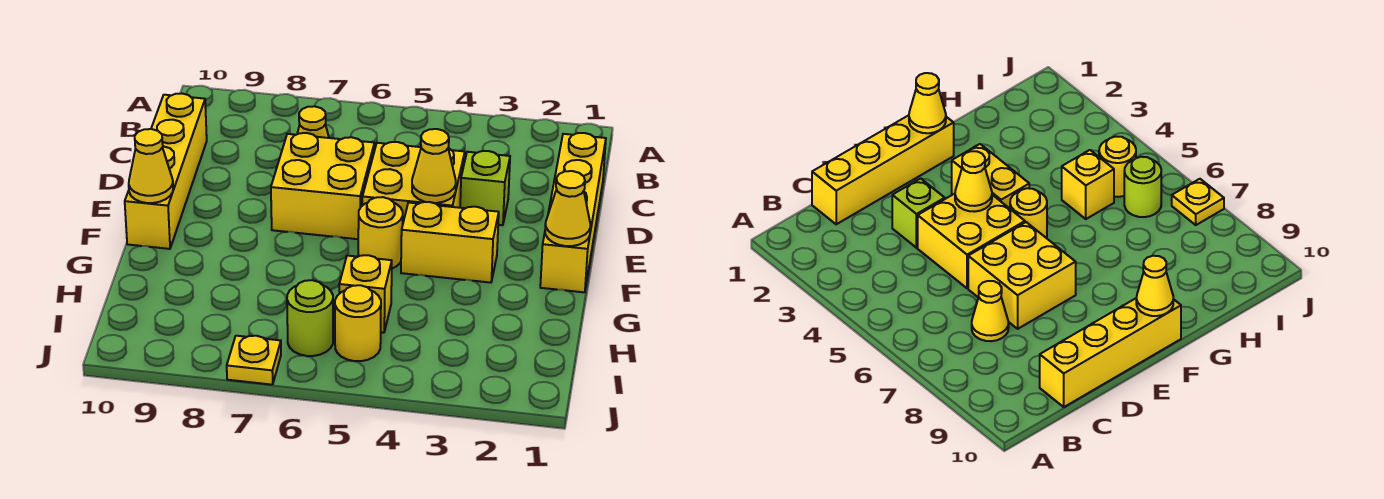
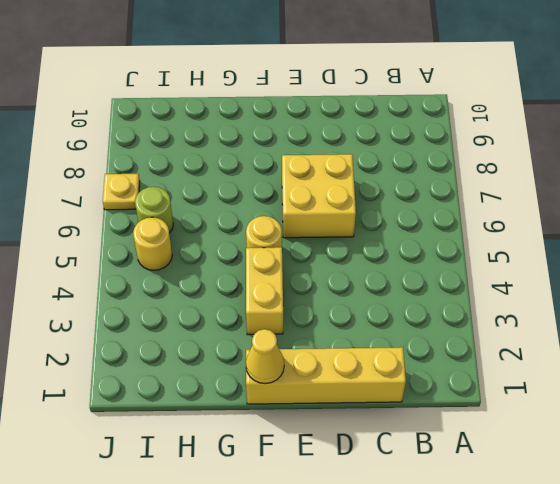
none -> yellow 1x1 cone [297,106,329,138]
none -> yellow 1x4 brick [125,93,207,249]
none -> lime 1x1 brick [460,151,510,225]

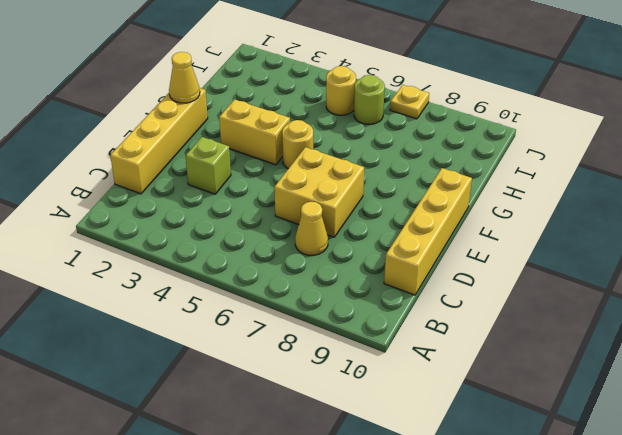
none -> yellow 2x2 brick [362,142,465,222]
none -> yellow 1x1 brick [339,255,392,333]
none -> yellow 1x1 cone [412,129,456,203]

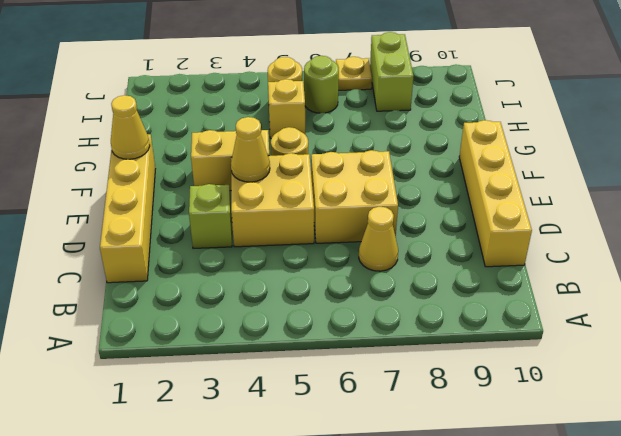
lime 1x2 brick [370,32,413,111] -> none
none -> yellow 1x1 cone [129,129,173,203]

